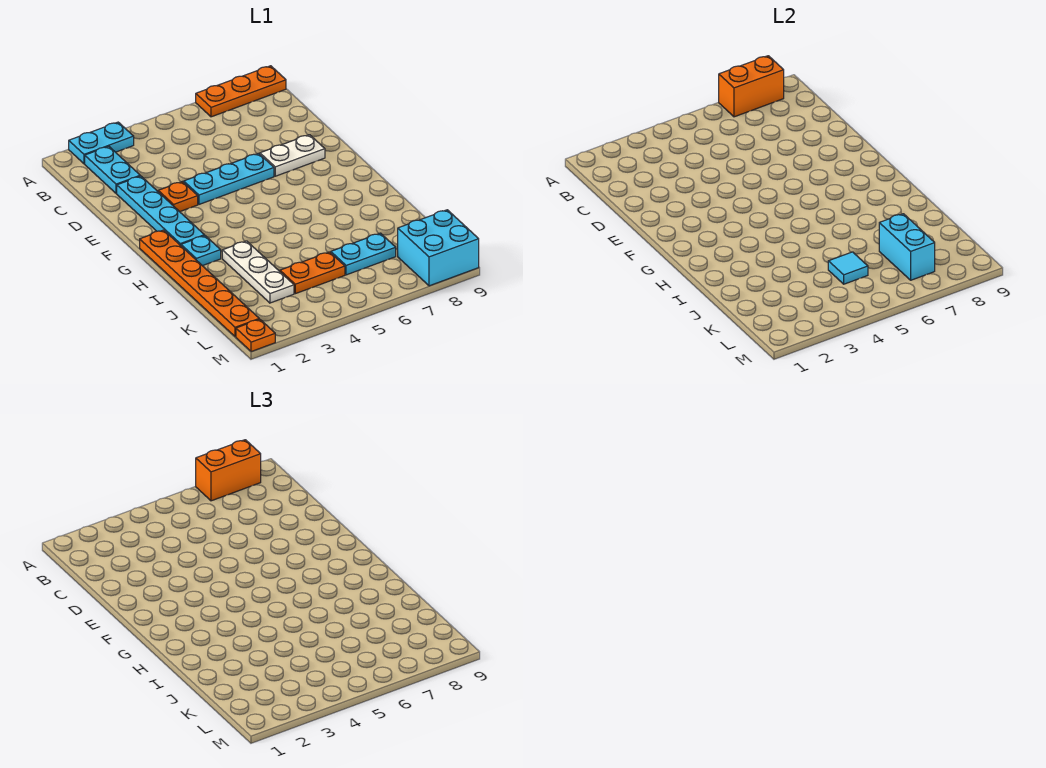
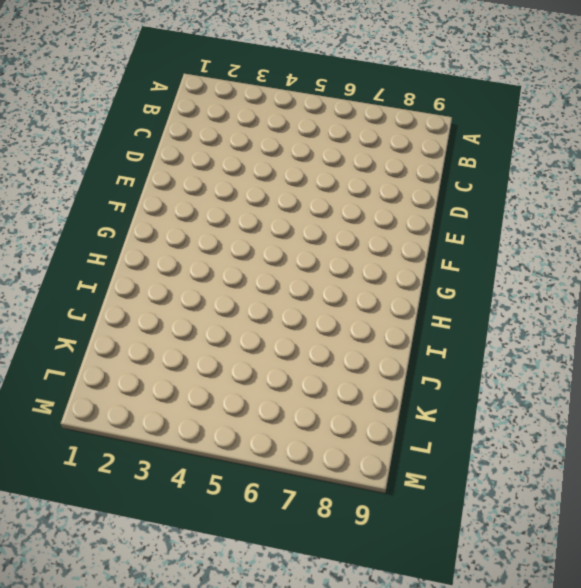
none -> cyan 1x2 plate [69,122,134,164]
none -> orange 1x3 plate [196,66,286,117]
none -> cyan 1x2 plate [85,146,140,194]

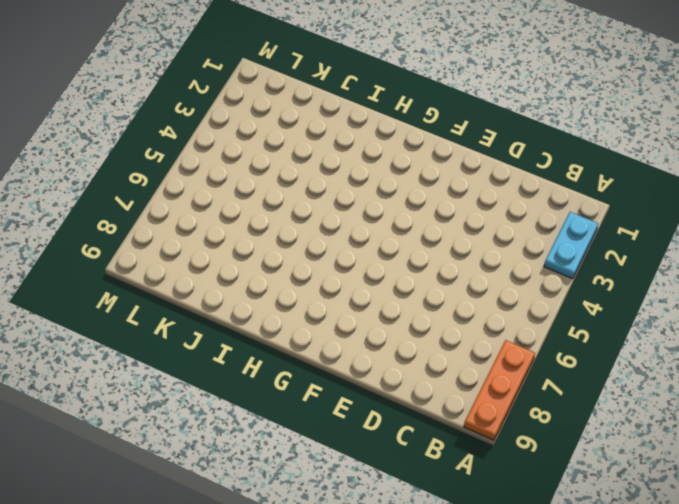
none -> cyan 1x2 plate [85,146,140,194]
none -> cyan 1x4 plate [117,176,204,245]
none -> orange 1x1 plate [158,182,198,212]

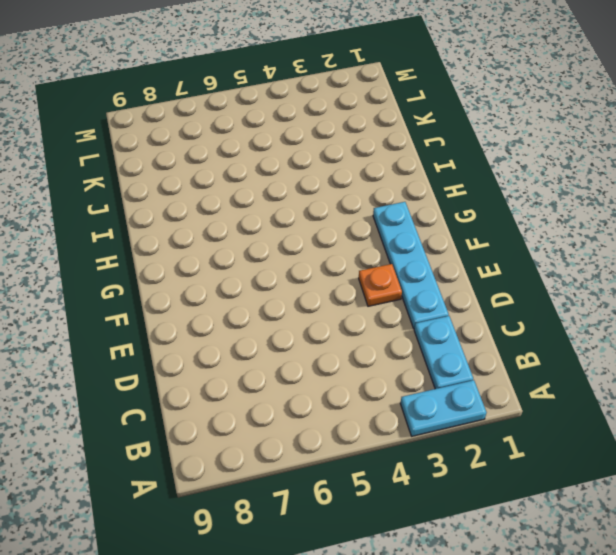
none -> orange 1x3 plate [196,66,286,117]
none -> cyan 1x3 plate [184,153,274,204]
none -> white 1x2 plate [260,135,325,176]

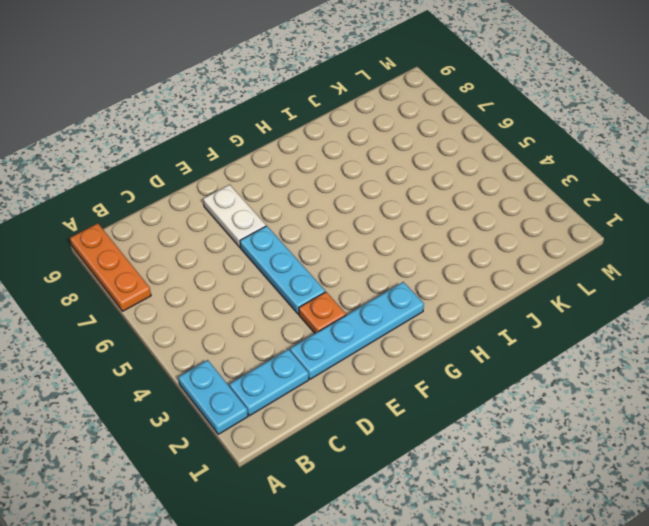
none -> orange 1x6 plate [140,230,259,337]
none -> cyan 1x1 plate [181,236,221,266]
none -> white 1x3 plate [222,241,294,303]

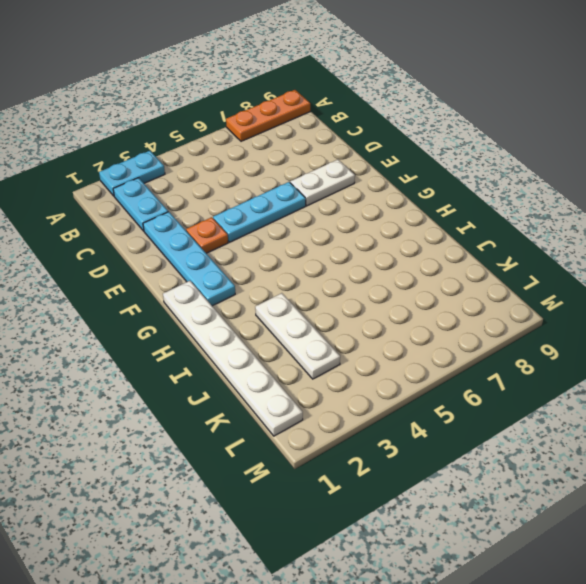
white 1x6 plate [163,281,303,436] -> orange 1x6 plate [140,230,259,337]
none -> cyan 1x1 plate [181,236,221,266]
none -> orange 1x2 plate [280,252,345,294]
none -> cyan 1x2 plate [331,233,396,275]

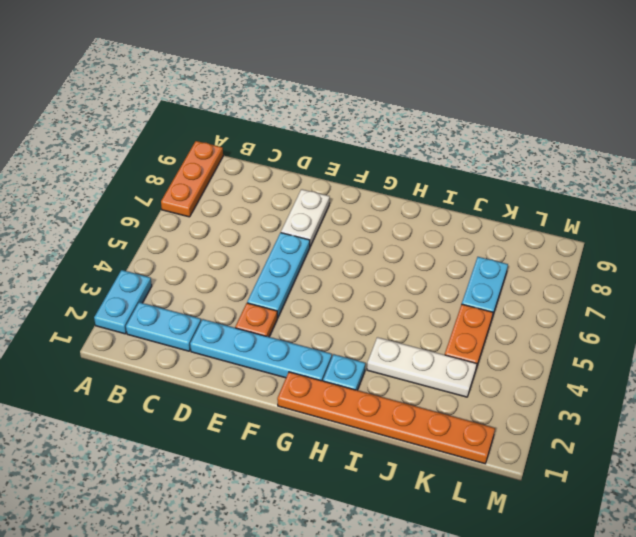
none -> cyan 2x2 brick [398,210,479,286]
none -> orange 1x1 plate [236,319,275,352]
none -> orange 1x2 brick [719,56,784,117]

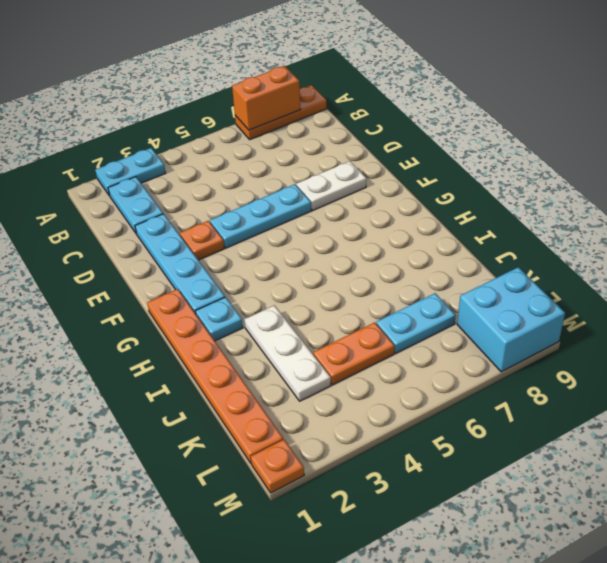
none -> cyan 1x1 tile [828,252,868,284]
none -> cyan 1x2 brick [879,214,935,280]
none -> orange 1x2 brick [196,440,261,501]

